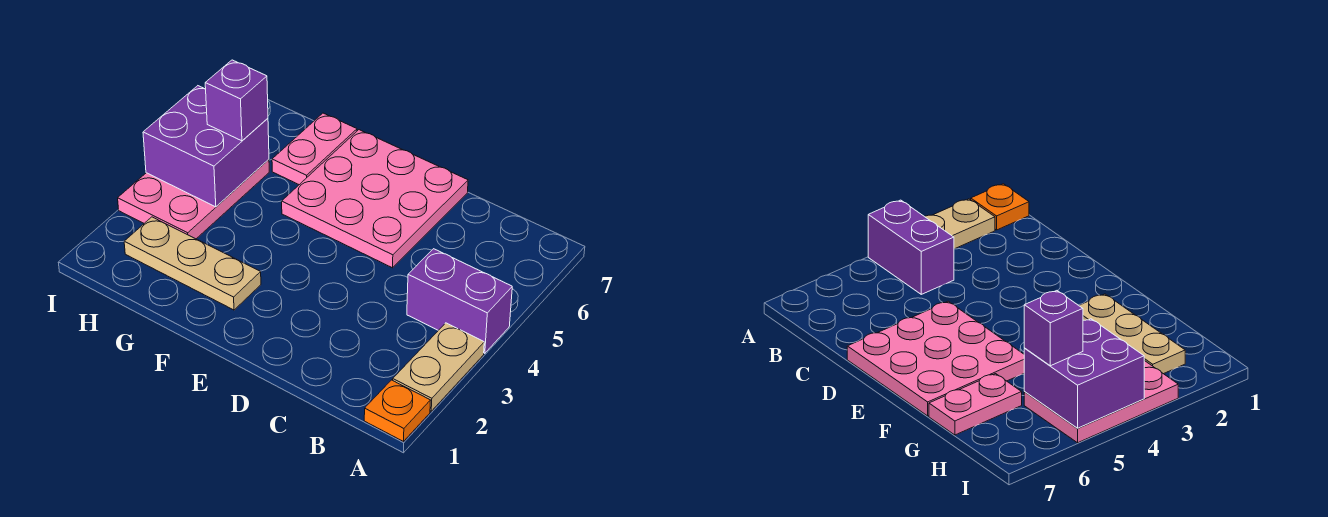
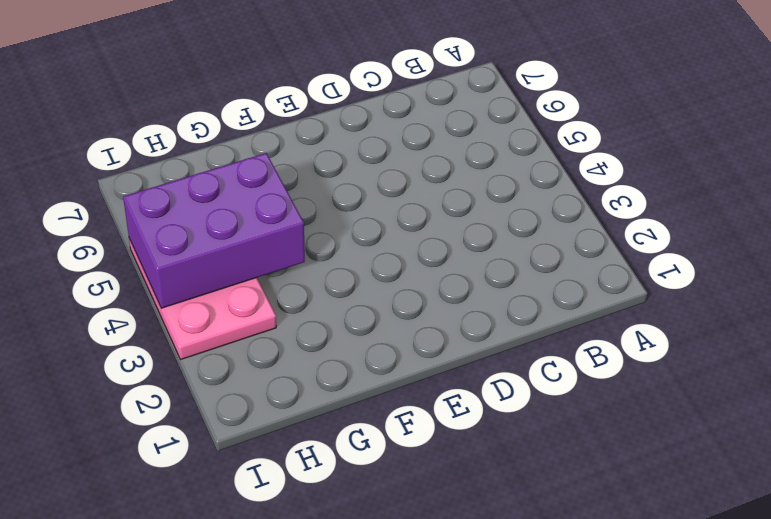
purple 2x3 brick [123,153,305,308] -> purple 2x2 brick [143,86,269,207]
none -> orange 1x1 plate [364,380,431,441]
none -> tan 1x2 plate [393,323,484,411]

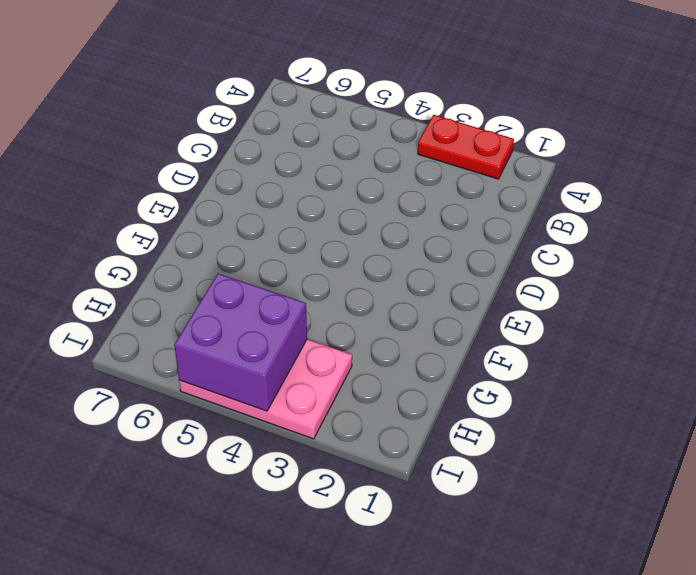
red 1x2 plate [418,115,514,179] -> tan 1x2 plate [393,323,484,411]
none -> orange 1x1 plate [364,380,431,441]
none -> purple 1x2 brick [407,249,512,353]

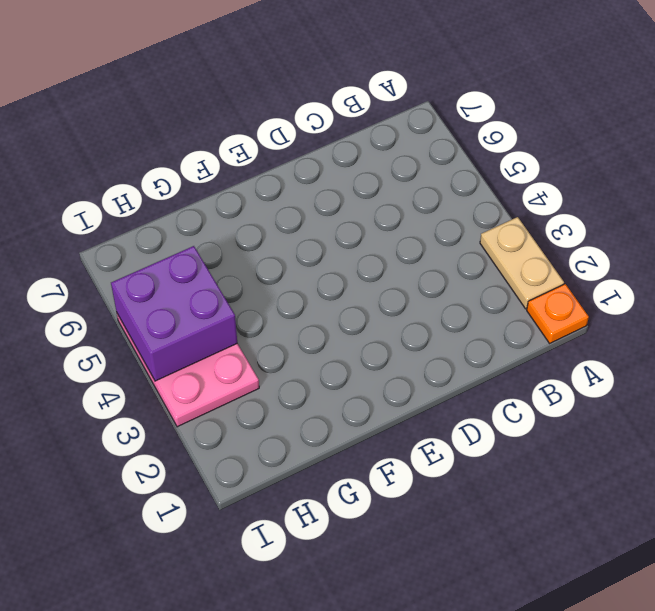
none -> purple 1x2 brick [407,249,512,353]
none -> pink 3x3 plate [282,130,468,268]

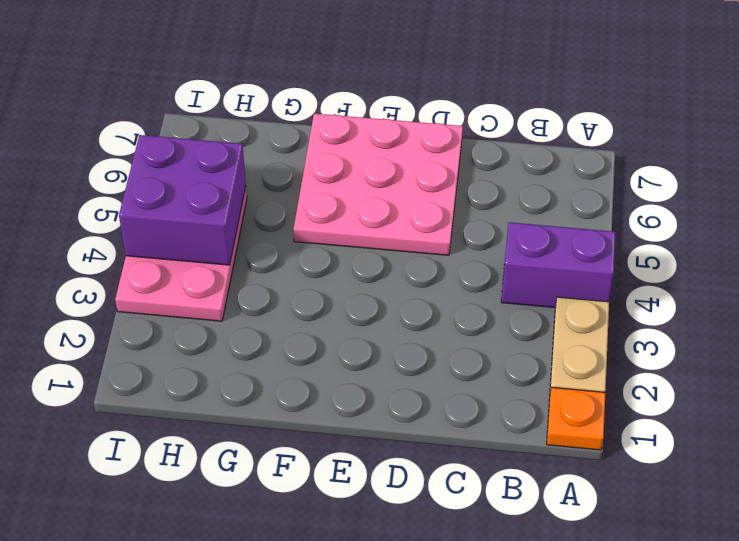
none -> tan 1x3 plate [124,217,261,310]
none -> pink 1x2 plate [272,113,357,185]

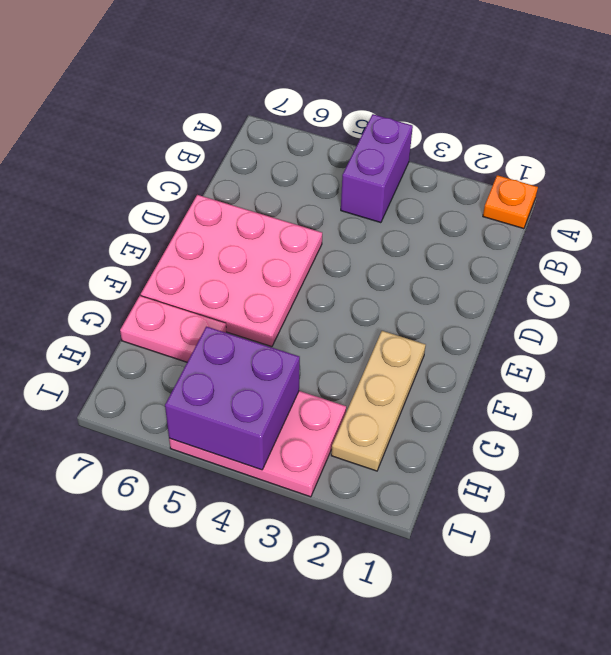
none -> tan 1x2 plate [393,323,484,411]
none -> purple 1x1 brick [205,60,268,141]

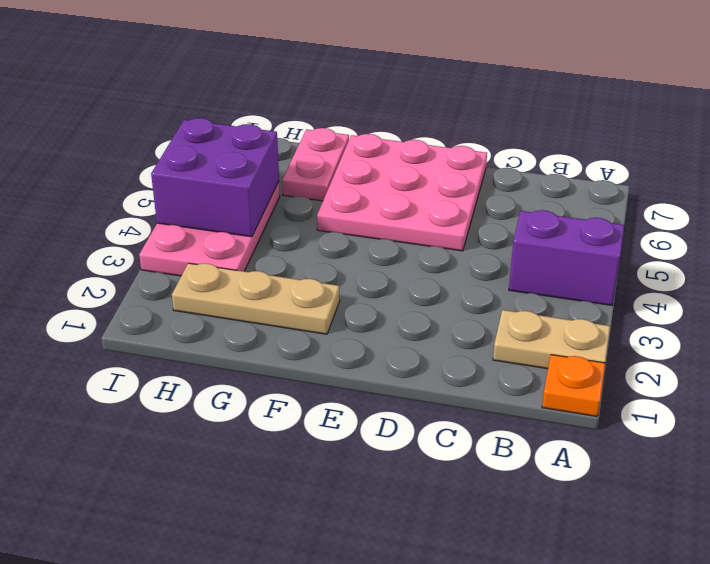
tan 1x2 plate [493,310,610,369] -> tan 1x2 plate turned to [393,323,484,411]
none -> purple 1x1 brick [205,60,268,141]

